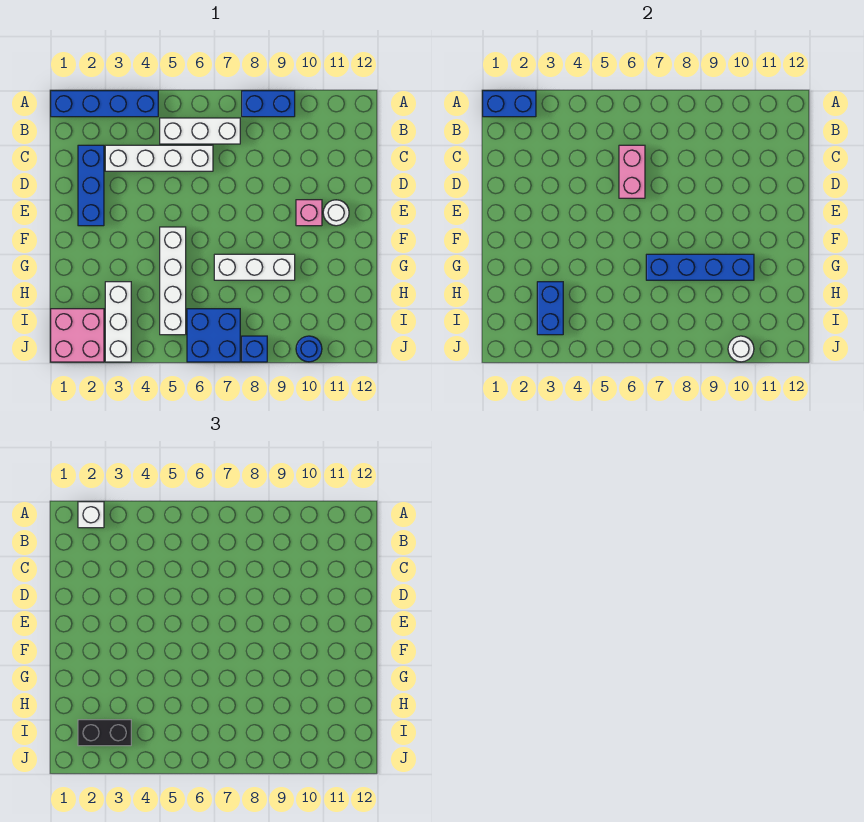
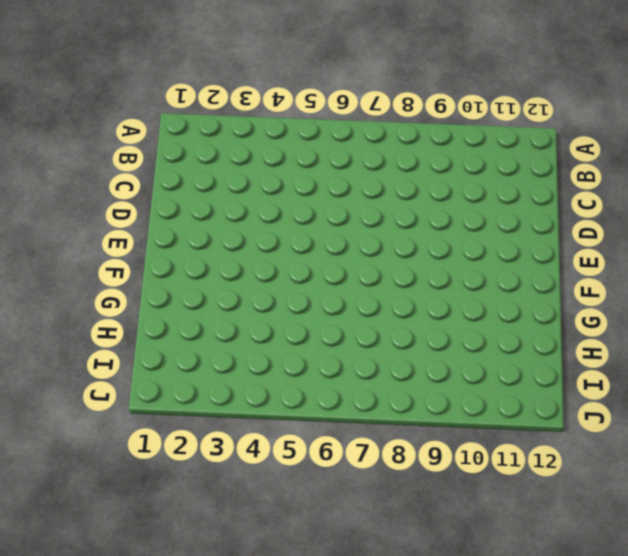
none -> blue 1x4 brick [51,91,158,117]
none -> blue 1x2 brick [242,91,295,117]
none -> white 1x3 brick [160,118,240,144]

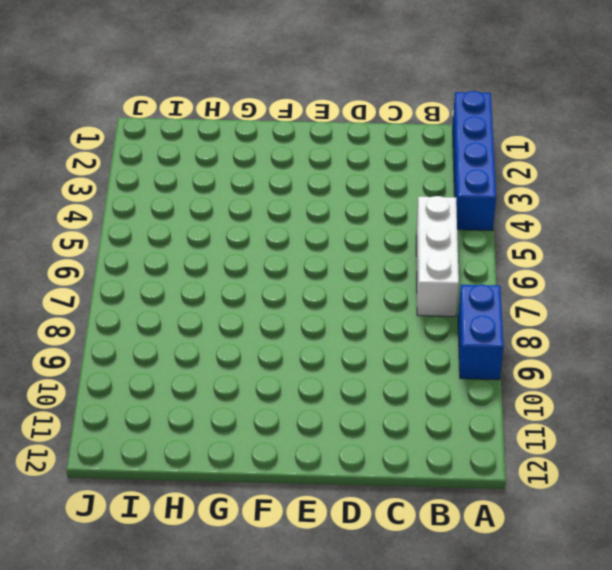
none -> blue 1x3 brick [78,145,104,226]
none -> white 1x4 brick [105,145,213,171]
none -> pink 1x1 brick [296,200,322,226]

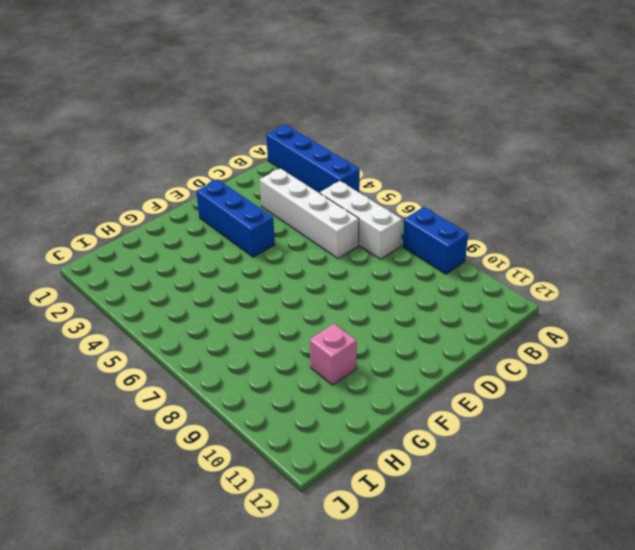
blue 1x3 brick [196,180,275,257] -> blue 1x3 brick turned to [78,145,104,226]
pink 1x1 brick [310,324,357,385] -> pink 1x1 brick moved to [296,200,322,226]
none -> white 1x1 round brick [323,200,349,226]
none -> white 1x4 brick [160,227,186,335]
none -> white 1x3 brick [214,254,295,280]

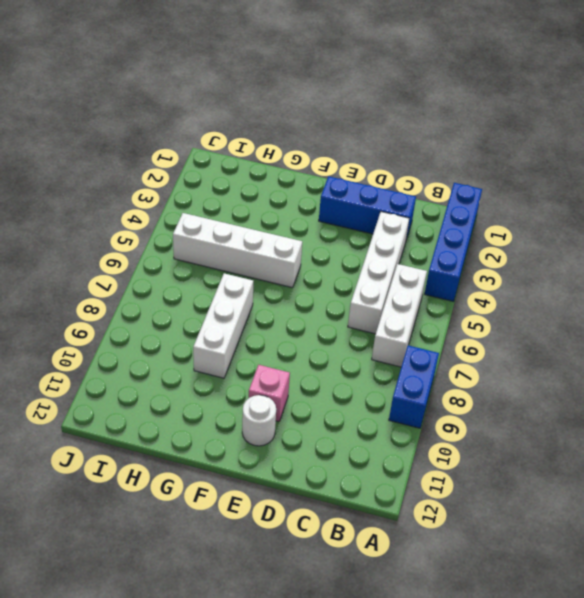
none -> white 1x3 brick [105,282,131,362]
none -> pink 2x2 brick [51,309,104,362]
none -> blue 2x2 brick [187,309,240,362]

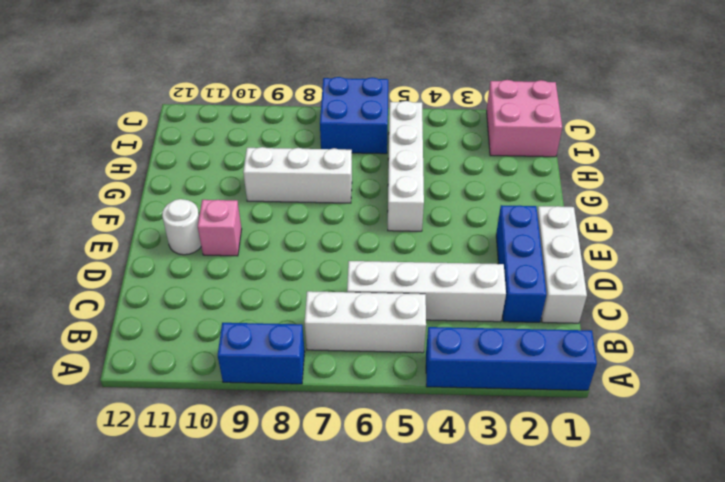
white 1x3 brick [537,206,587,323] -> white 1x3 brick moved to [105,282,131,362]
none -> blue 1x1 brick [242,336,267,362]
none -> blue 1x1 round brick [296,336,322,362]
none -> blue 1x2 brick [483,91,536,117]

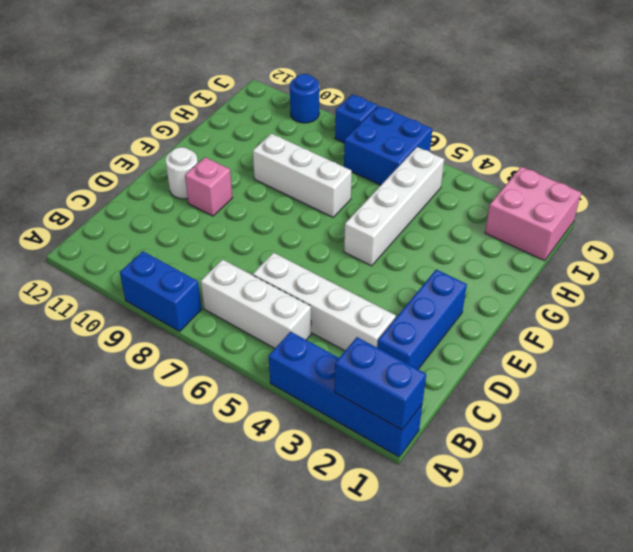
none -> white 1x3 brick [105,282,131,362]
none -> pink 1x2 brick [619,145,645,198]
none -> blue 1x4 brick [646,254,754,280]

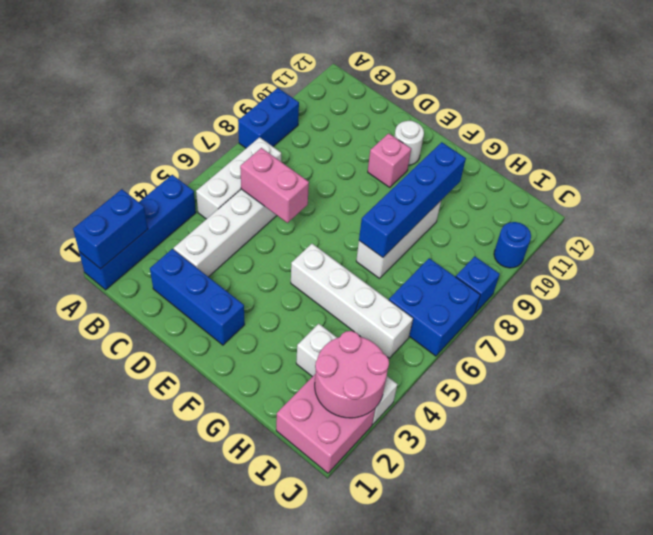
pink 2x2 round brick [315,331,389,418] -> blue 1x2 brick [537,282,563,335]
none -> white 1x1 round brick [728,336,754,362]
none -> white 1x1 brick [78,502,104,528]
none -> black 1x2 brick [78,720,131,746]

